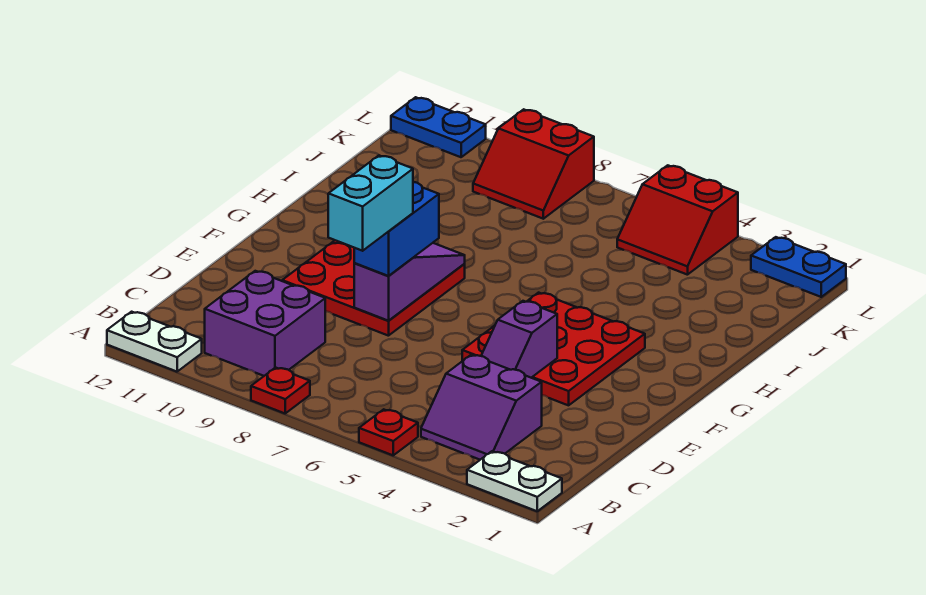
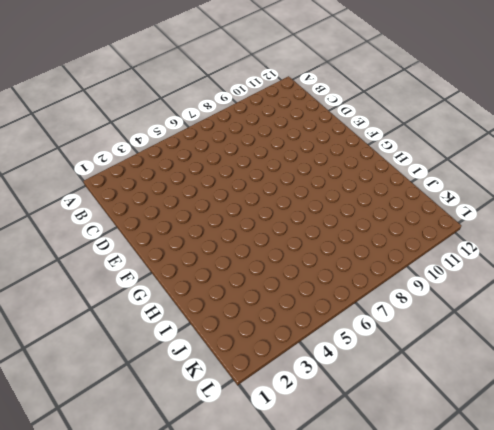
none -> white 1x2 plate [467,451,562,511]
none -> red 1x1 plate [359,409,418,455]
none -> red 1x1 plate [251,368,310,413]

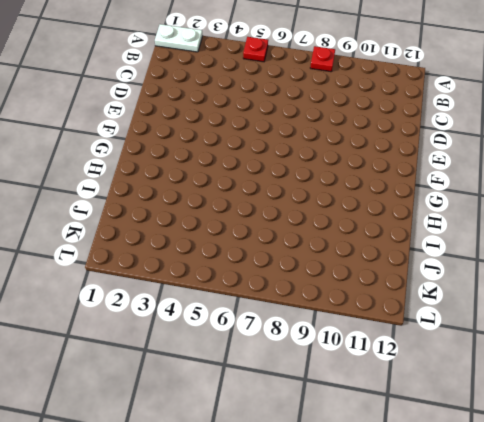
none -> white 1x2 plate [107,312,202,372]
none -> purple 2x2 slope [421,355,542,460]
none -> purple 2x2 brick [205,271,325,376]

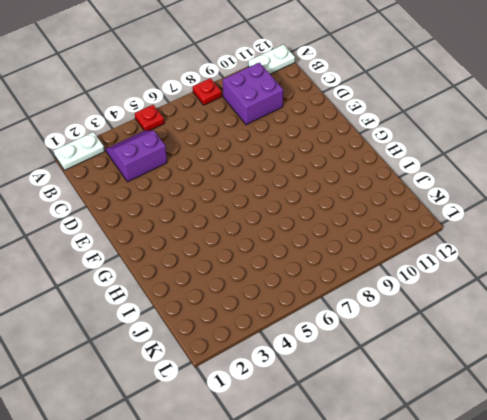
none -> red 3x3 plate [462,293,645,405]
none -> red 3x3 plate [282,240,465,336]
none -> red 2x2 slope [617,165,738,275]

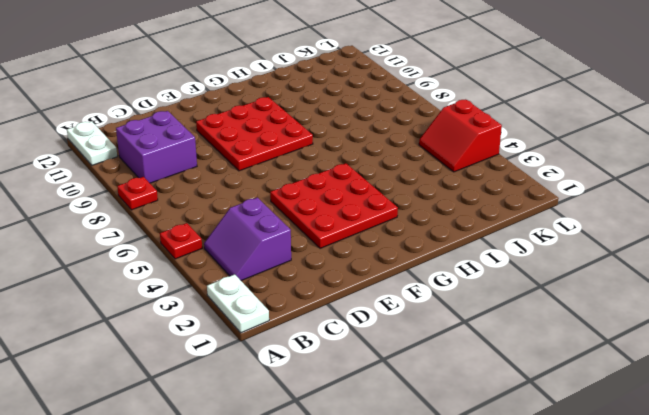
none -> red 2x2 slope [473,109,594,219]
none -> blue 1x2 plate [751,237,846,297]
none -> blue 1x2 plate [391,97,486,157]

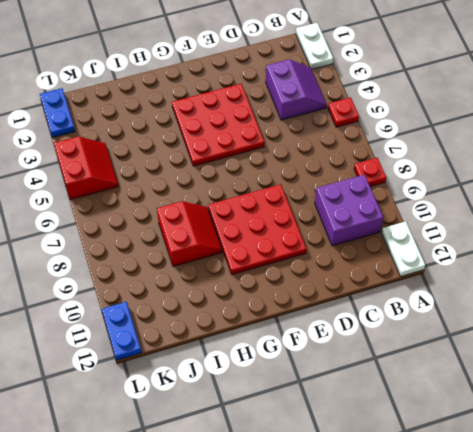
red 2x2 slope [157,201,222,266] -> red 2x2 slope moved to [473,109,594,219]
none -> purple 1x2 slope [481,301,557,378]
none -> purple 1x3 slope [354,243,465,321]
none -> blue 1x2 brick [354,182,439,276]

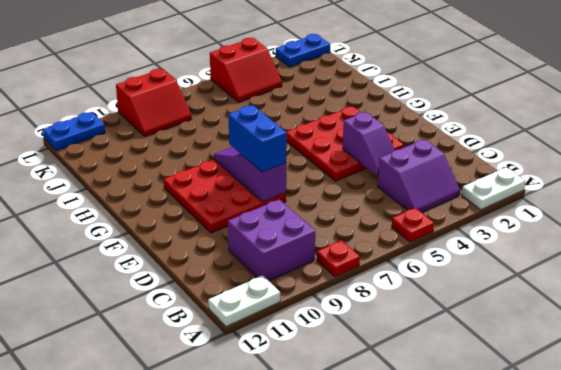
none -> cyan 1x2 brick [328,155,413,251]

